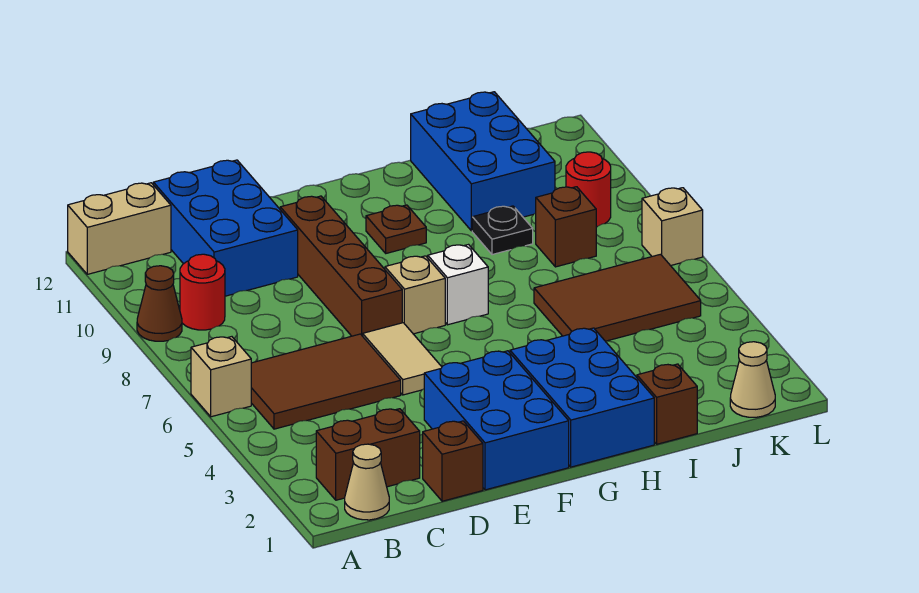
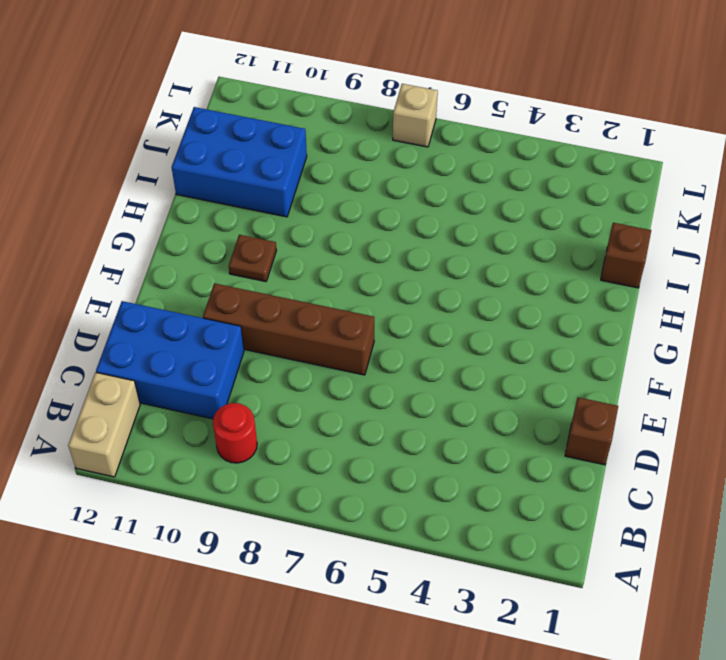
none -> tan 1x1 brick [191,337,251,417]
none -> brown 1x1 cone [137,266,182,341]
none -> tan 1x1 cone [345,444,389,520]

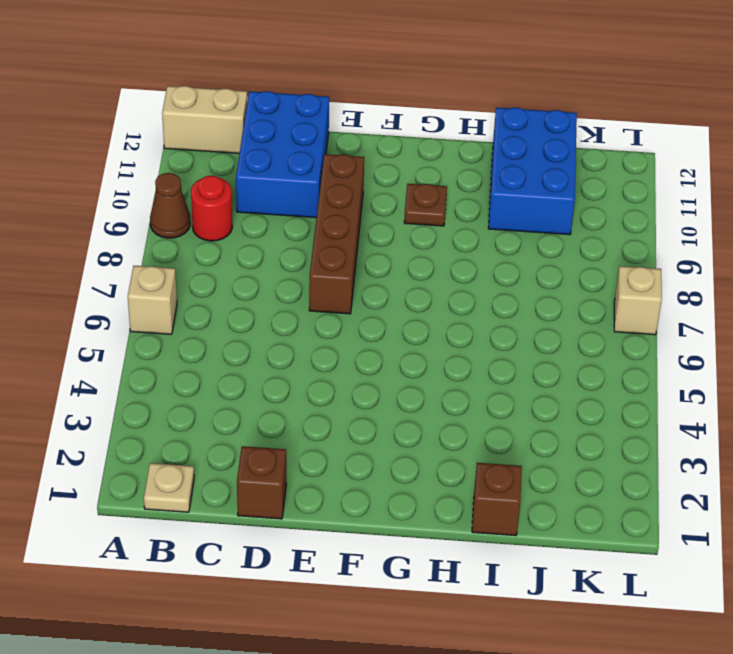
tan 1x1 plate [144,463,194,512] -> tan 1x1 cone [345,444,389,520]
none -> brown 1x2 brick [316,409,420,500]
none -> brown 2x3 tile [251,334,401,429]
none -> blue 2x3 brick [424,351,569,490]

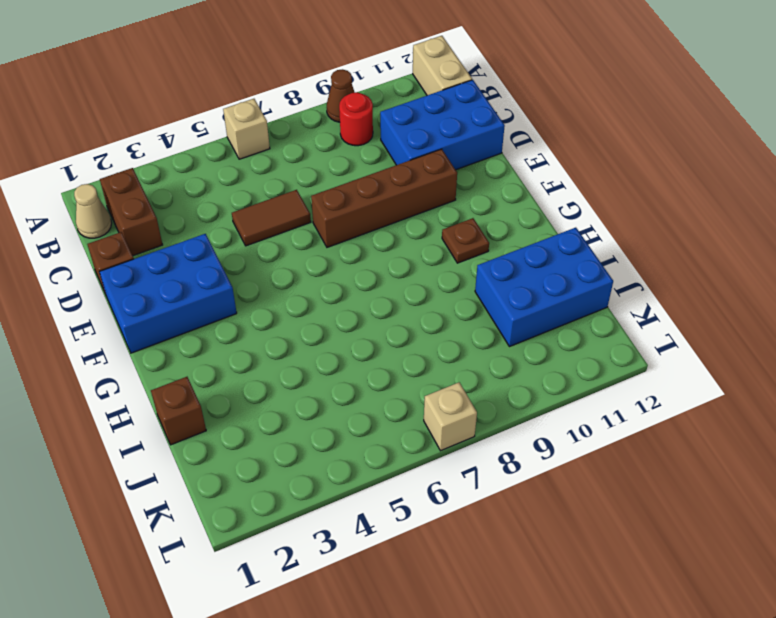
brown 1x2 tile [232,190,311,246] -> brown 2x3 tile [251,334,401,429]
none -> tan 1x2 tile [363,323,442,395]
none -> tan 1x1 brick [385,256,445,334]
none -> blue 2x3 brick [510,328,654,467]

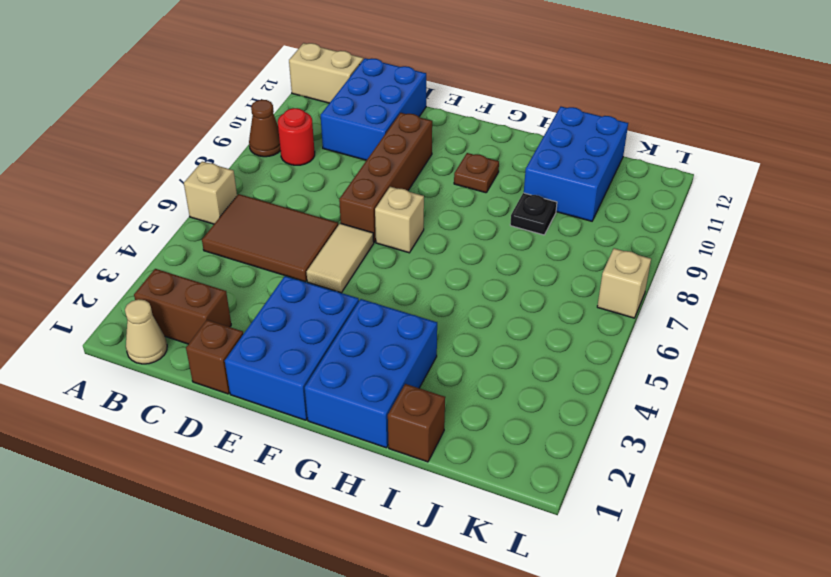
none -> white 1x1 brick [428,245,488,325]
none -> brown 2x3 tile [534,254,701,341]
none -> brown 1x1 brick [536,187,596,267]

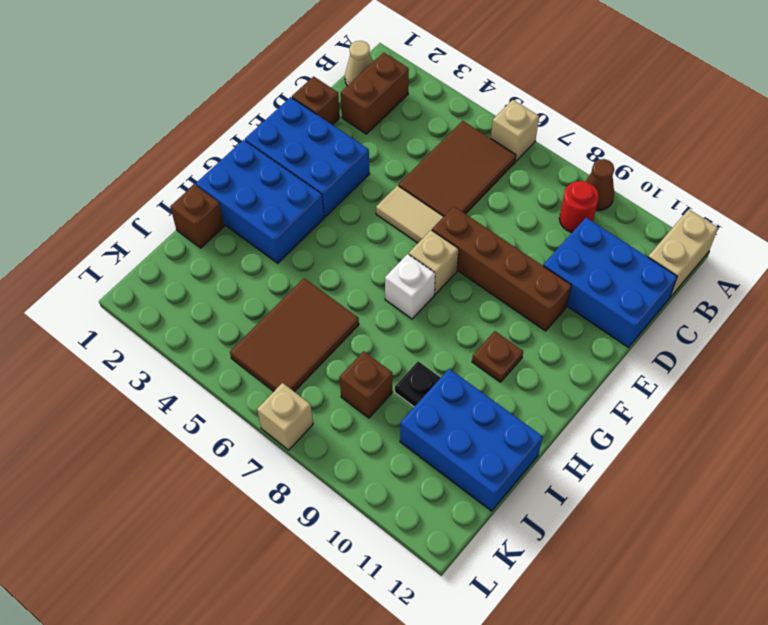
none -> tan 1x1 cone [730,342,775,417]
none -> red 1x1 round brick [566,152,611,227]

